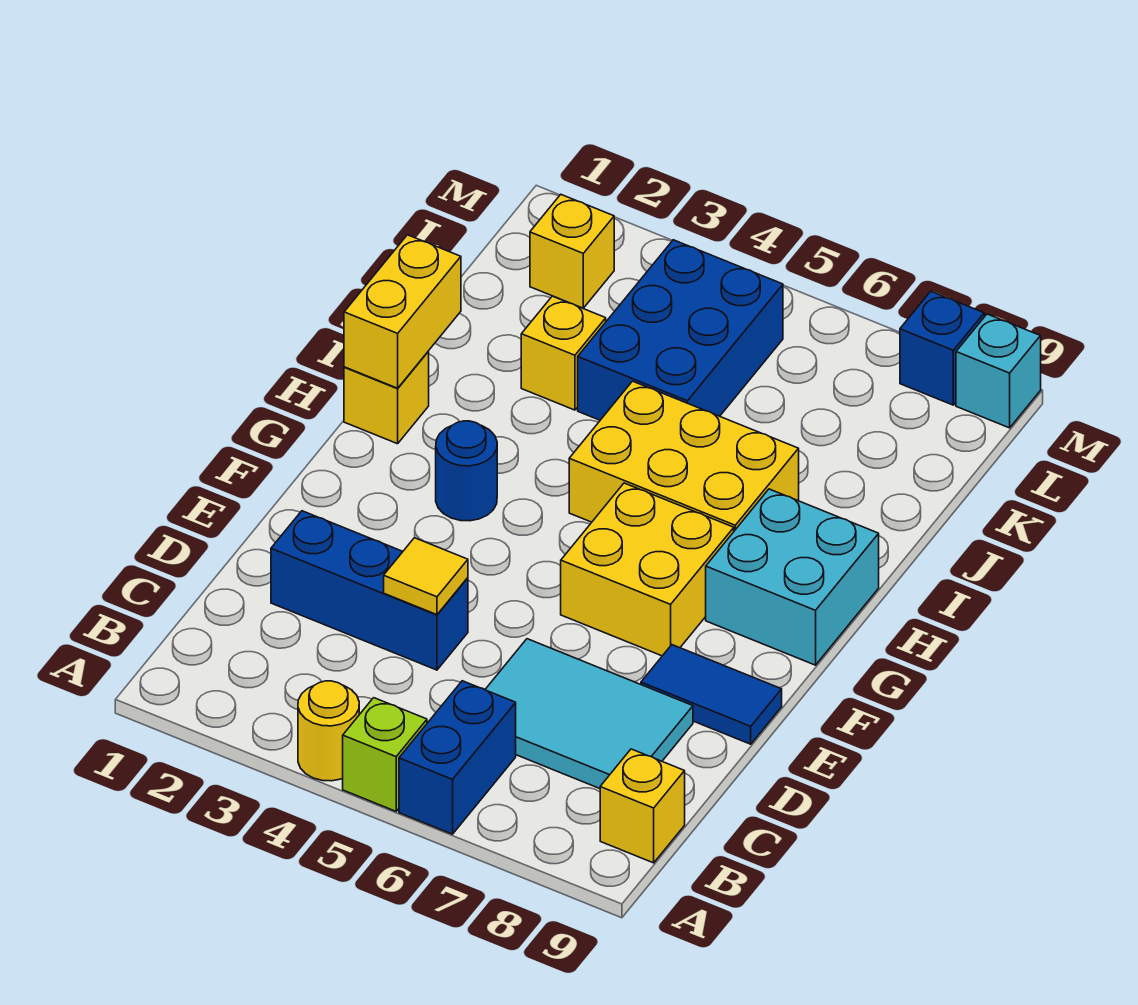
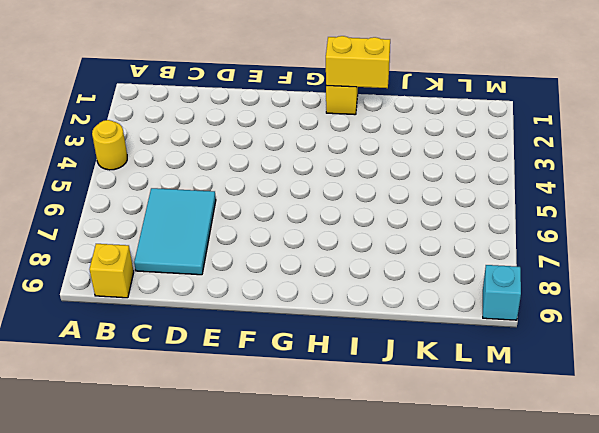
none -> lime 1x1 brick [343,698,427,811]
none -> blue 1x2 brick [399,681,516,834]
none -> blue 1x3 brick [271,511,468,670]

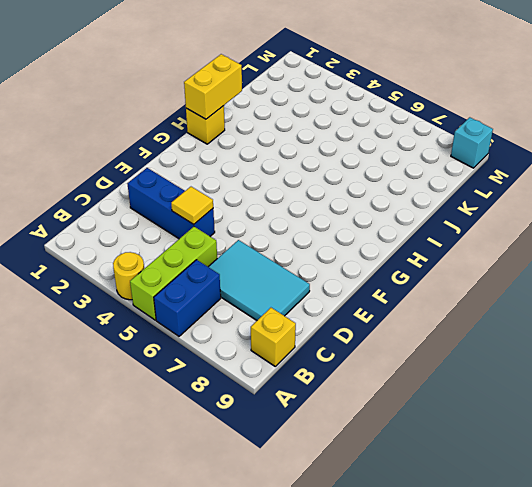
lime 1x3 brick [130,227,217,320] -> lime 1x1 brick [343,698,427,811]
none -> blue 1x2 tile [641,645,782,744]
none -> yellow 2x2 brick [561,483,734,656]
none -> blue 1x1 round brick [436,421,497,521]

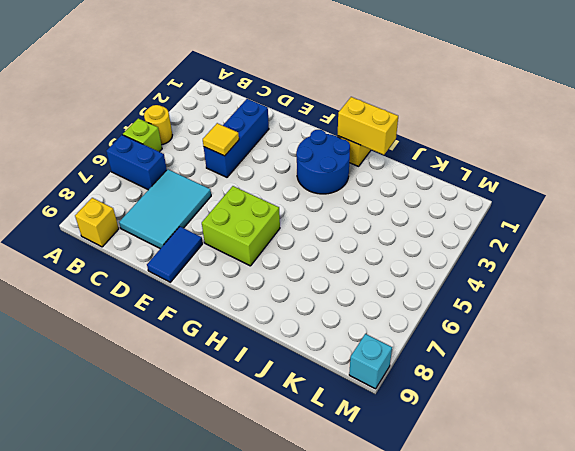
lime 2x2 brick [202,186,280,266] -> yellow 2x2 brick [561,483,734,656]
blue 2x2 round brick [296,130,350,194] -> blue 1x1 round brick [436,421,497,521]
none -> cyan 2x2 brick [706,489,879,665]
none -> yellow 2x3 brick [569,381,799,531]
none -> yellow 1x1 brick [521,296,606,410]

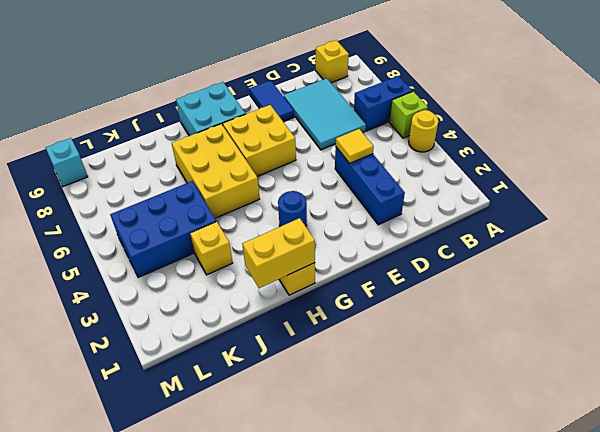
none -> yellow 1x1 brick [530,195,614,308]
none -> blue 1x1 brick [900,291,984,405]

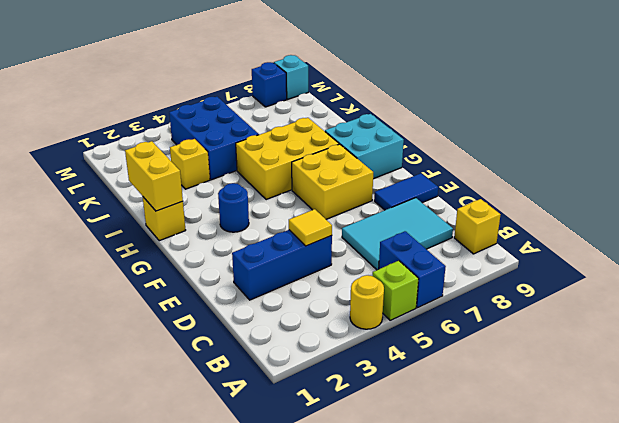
none -> yellow 1x1 brick [530,195,614,308]

